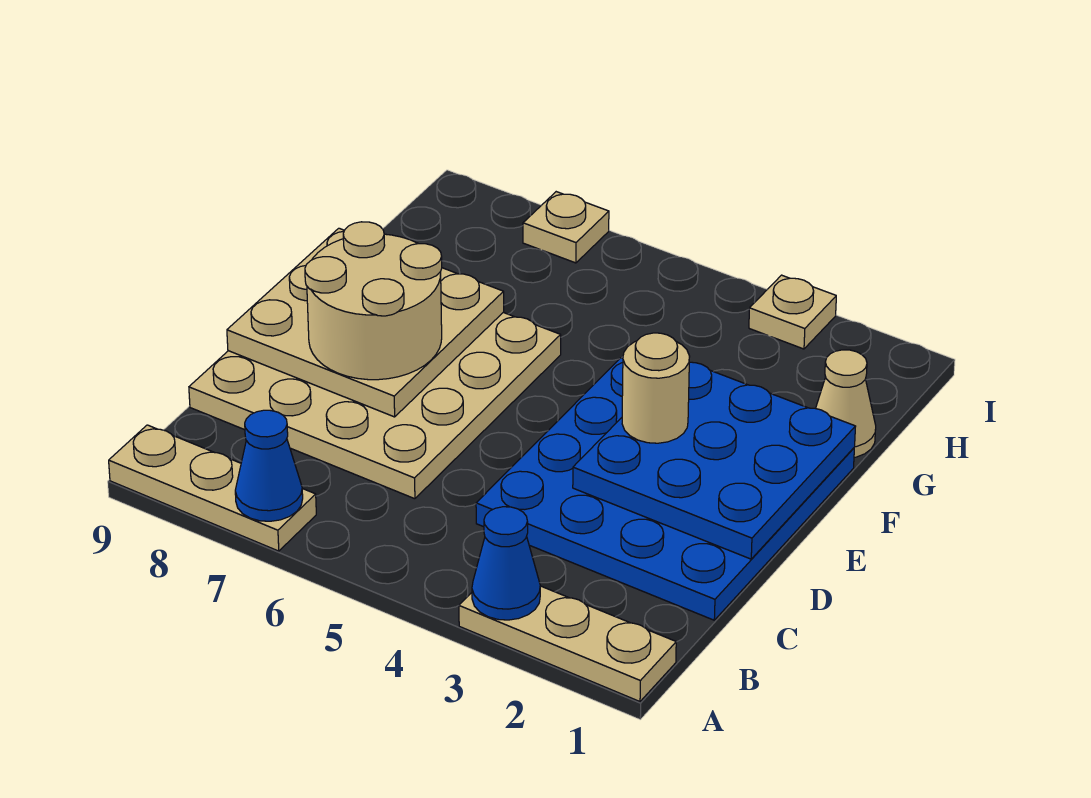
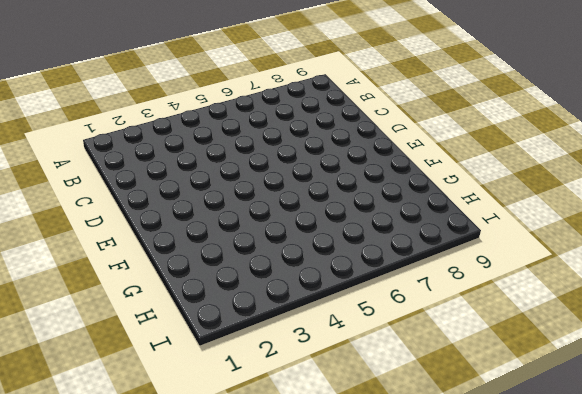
none -> tan 1x3 plate [459,586,676,702]
none -> tan 1x3 plate [109,425,316,551]
none -> blue 4x4 plate [476,358,854,620]

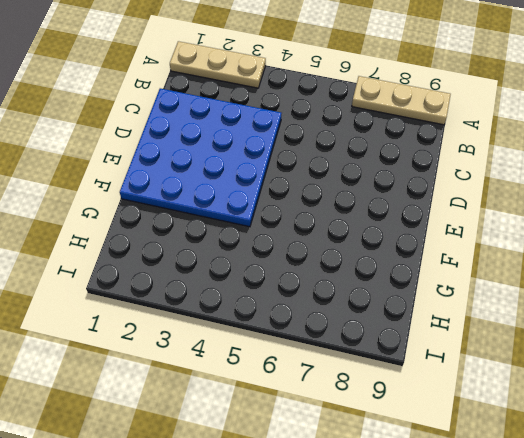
none -> tan 4x4 plate [189,312,561,499]
none -> tan 1x1 cone [816,350,876,457]
none -> tan 1x1 plate [749,275,836,349]

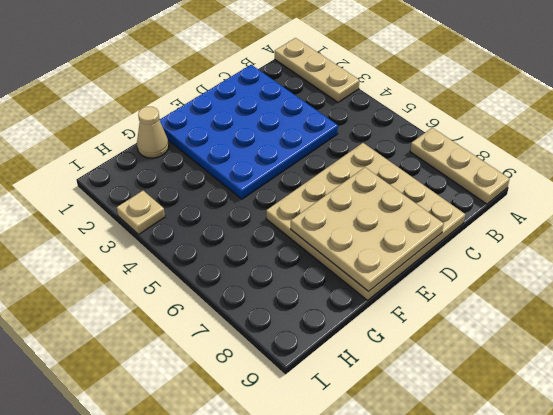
none -> tan 1x1 plate [523,192,609,263]
none -> blue 1x1 cone [472,507,540,620]
none -> blue 1x1 cone [235,410,303,521]

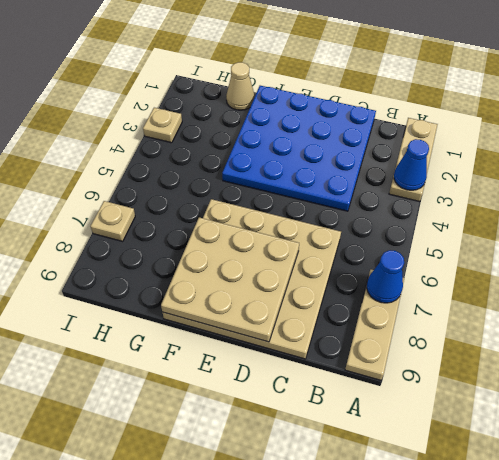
none -> blue 3x3 plate [573,362,856,559]
none -> tan 2x2 round brick [305,222,442,380]
none -> tan 1x1 round brick [622,333,690,443]

